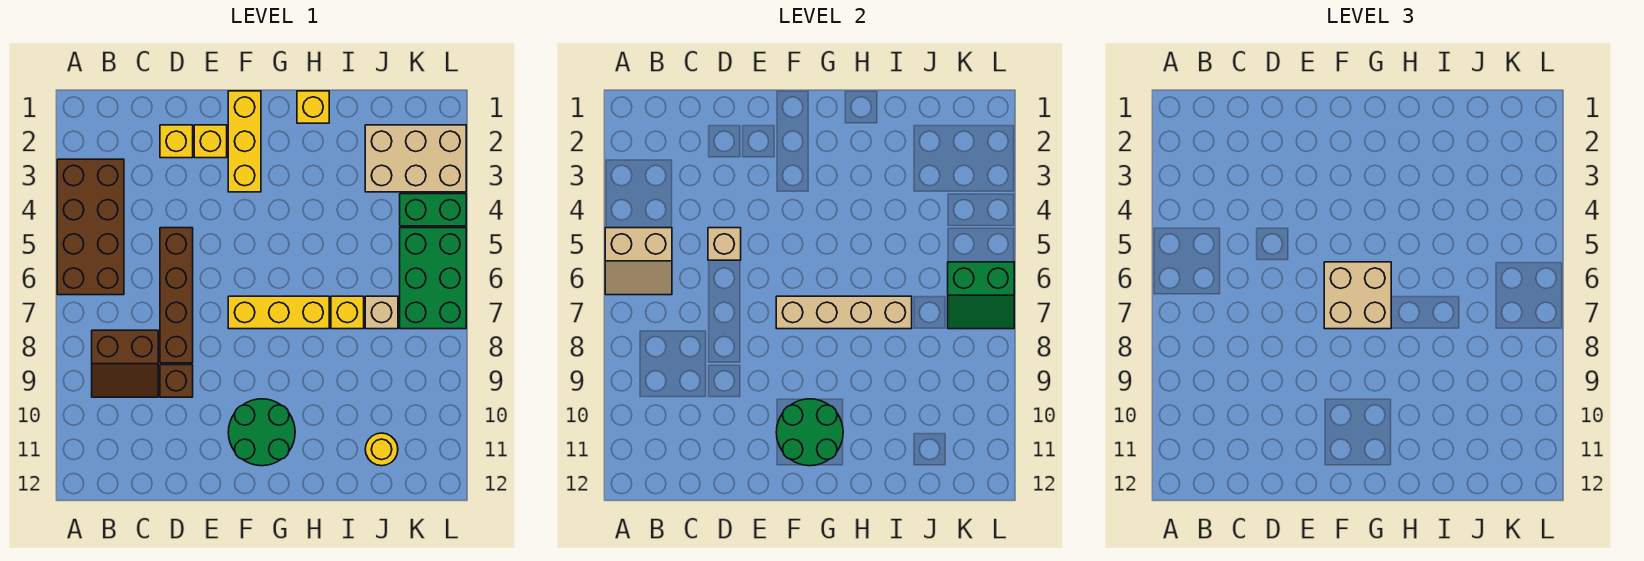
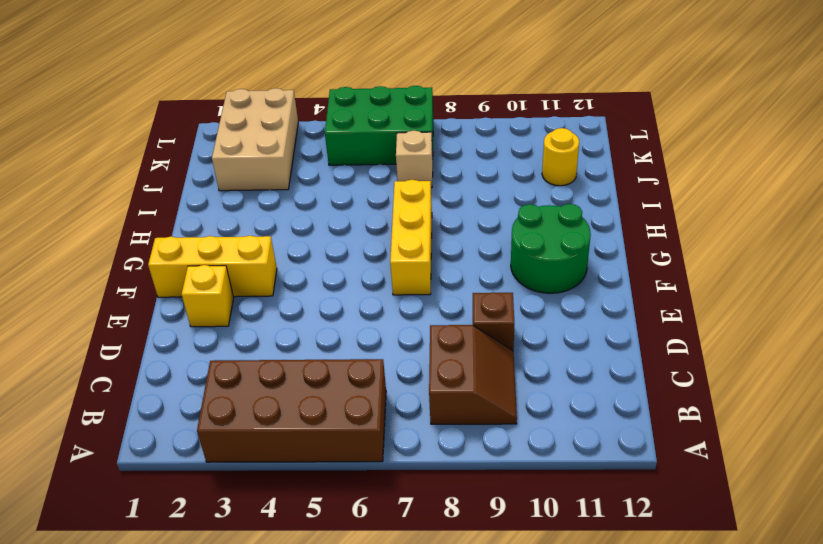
none -> yellow 1x1 brick [160,125,193,158]
none -> brown 1x4 brick [160,228,193,363]
none -> yellow 1x1 brick [297,91,329,123]

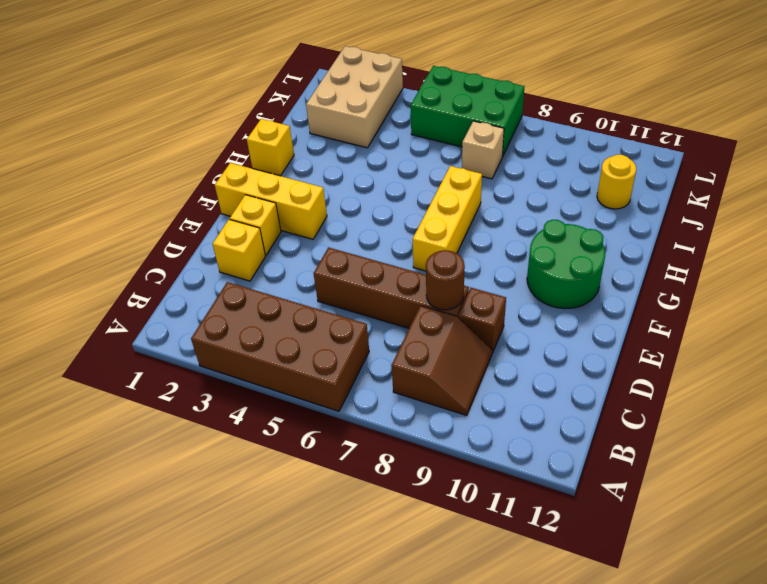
brown 1x1 round brick [426,250,465,310] -> none
none -> yellow 1x1 brick [331,296,364,329]
none -> green 1x2 brick [400,194,466,226]
none -> tan 2x2 slope [605,228,672,295]

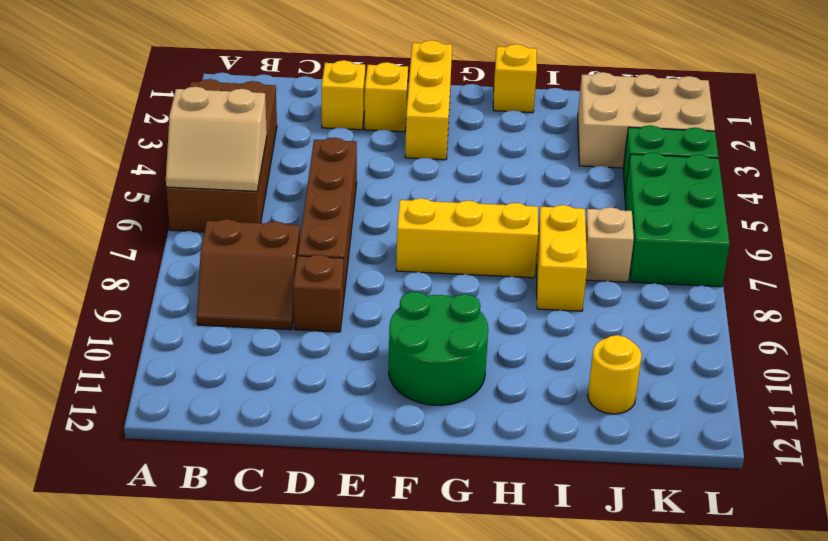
yellow 1x2 brick [536,205,587,311] -> yellow 1x1 brick [331,296,364,329]
none -> tan 1x1 brick [708,228,741,260]
none -> tan 1x4 brick [776,296,912,329]
none -> green 2x2 round brick [776,399,843,466]

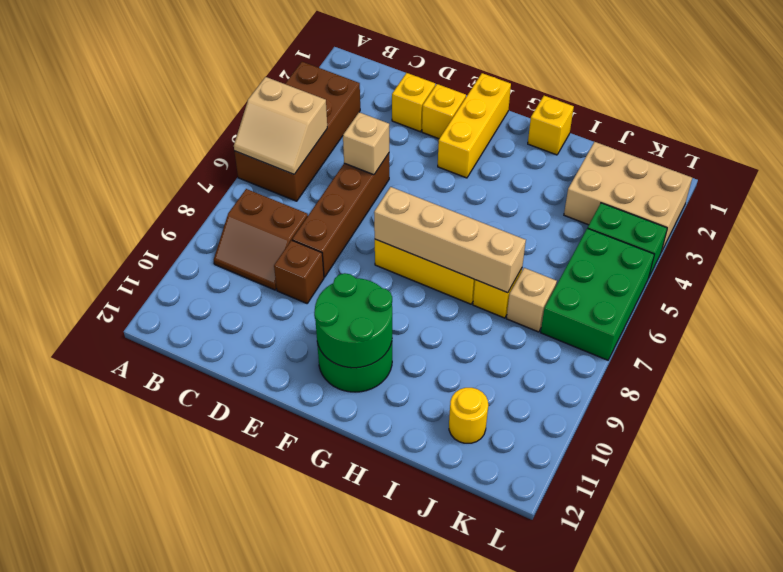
none -> green 2x2 slope [948,262,1014,329]
none -> tan 2x2 brick [1324,262,1391,329]

